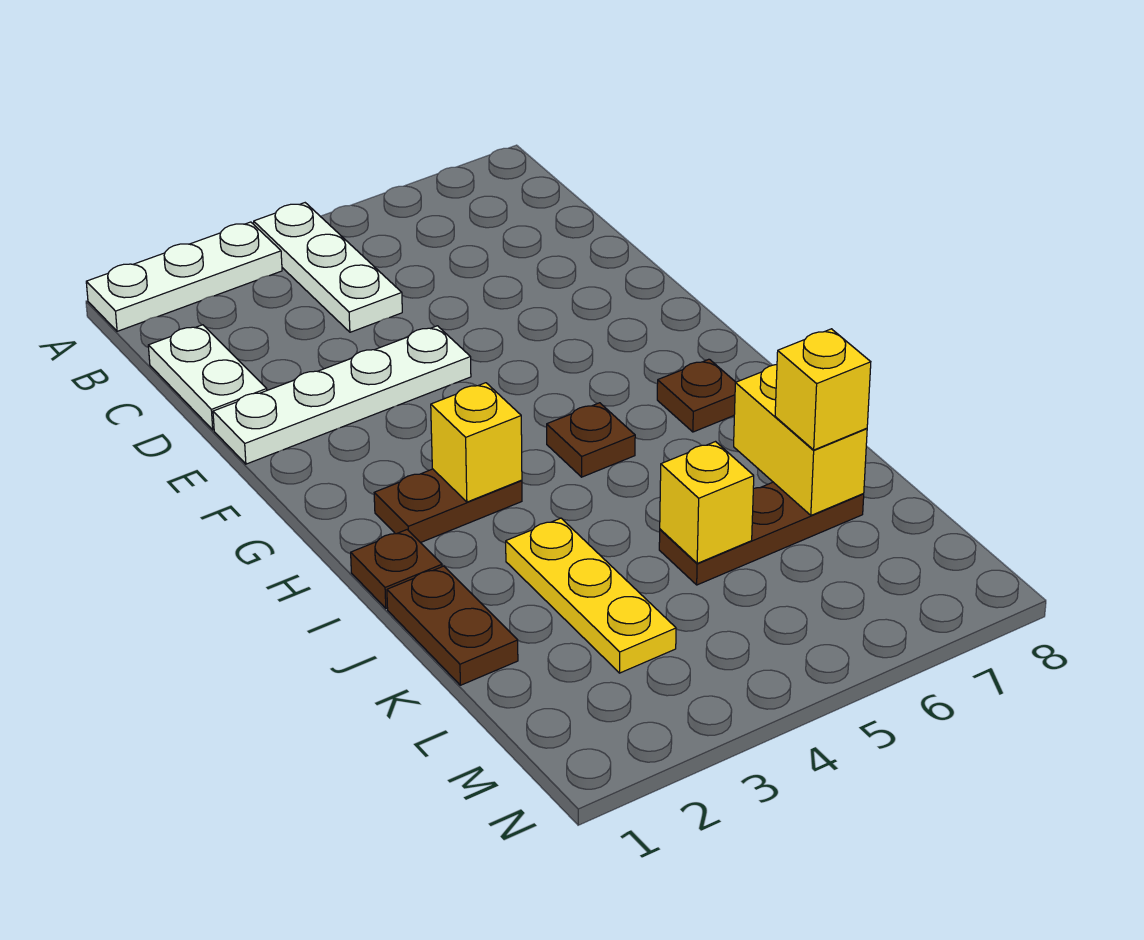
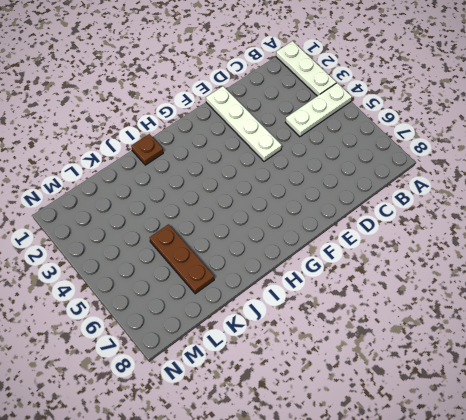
none -> white 1x2 plate [148,325,267,430]
none -> brown 1x2 plate [374,469,522,543]
none -> brown 1x1 plate [547,403,635,477]

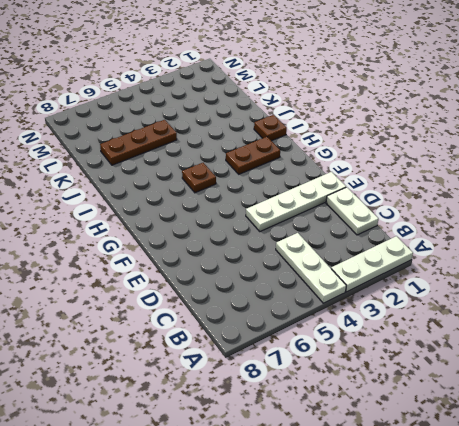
none -> brown 1x1 plate [657,359,736,432]
none -> brown 1x2 plate [387,566,518,685]
none -> yellow 1x3 plate [506,518,676,673]

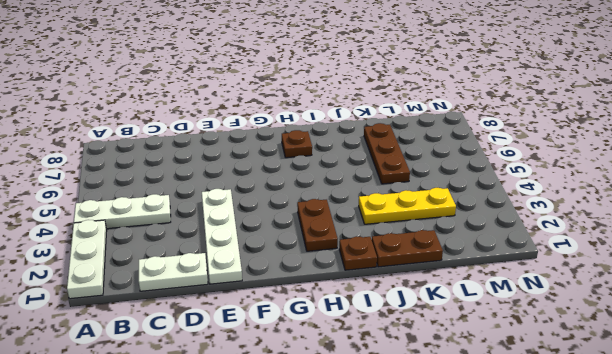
none -> brown 1x1 plate [547,403,635,477]
none -> yellow 1x1 brick [431,383,522,502]
none -> yellow 1x2 brick [734,365,867,515]

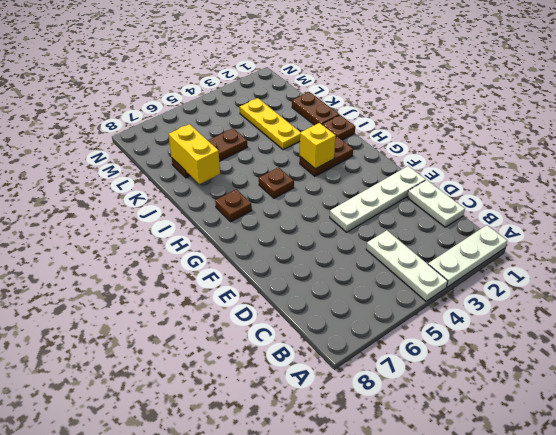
none -> yellow 1x1 brick [660,442,754,563]
none -> yellow 1x1 brick [775,329,871,450]

